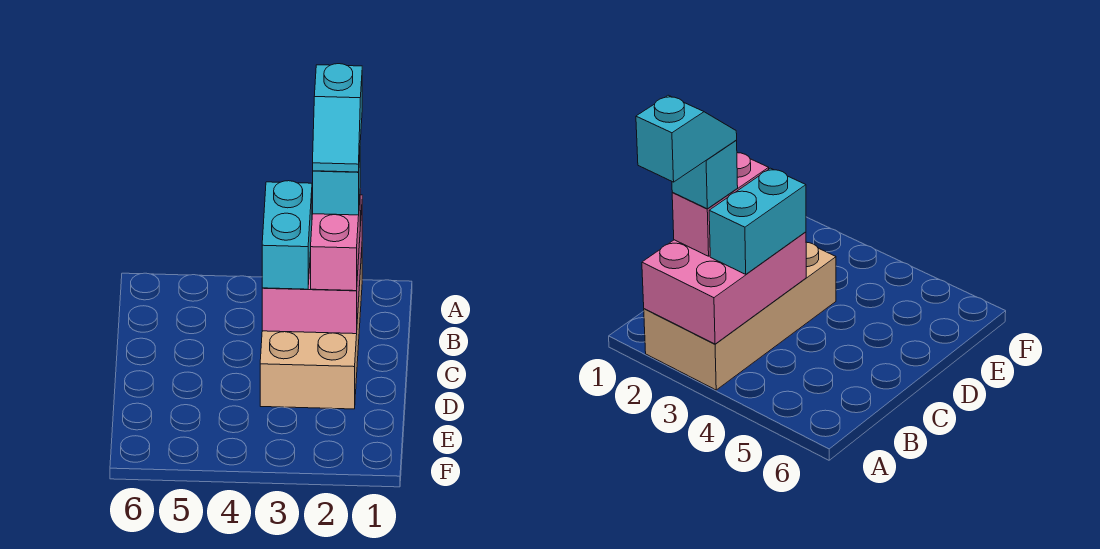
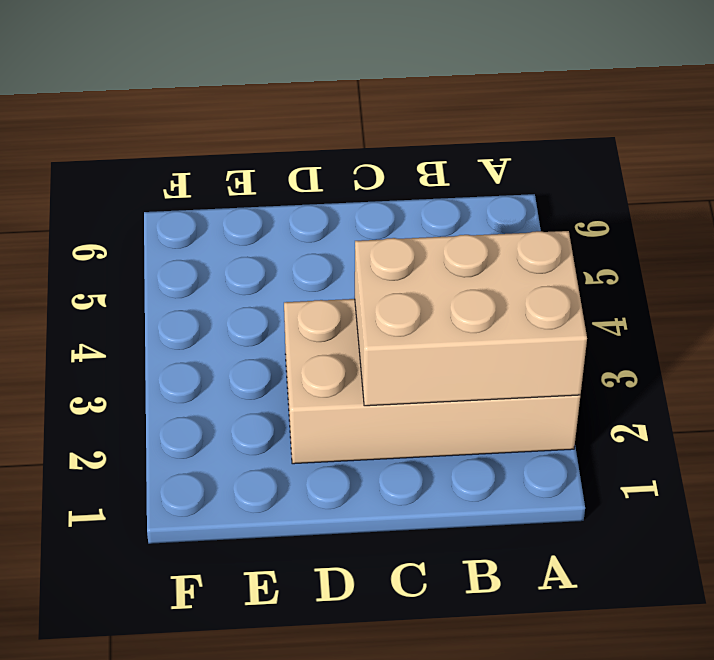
tan 2x3 brick [355,231,587,406] -> pink 2x3 brick [262,194,362,334]
none -> pink 1x2 brick [311,200,360,291]
none -> cyan 1x2 brick [262,181,312,289]

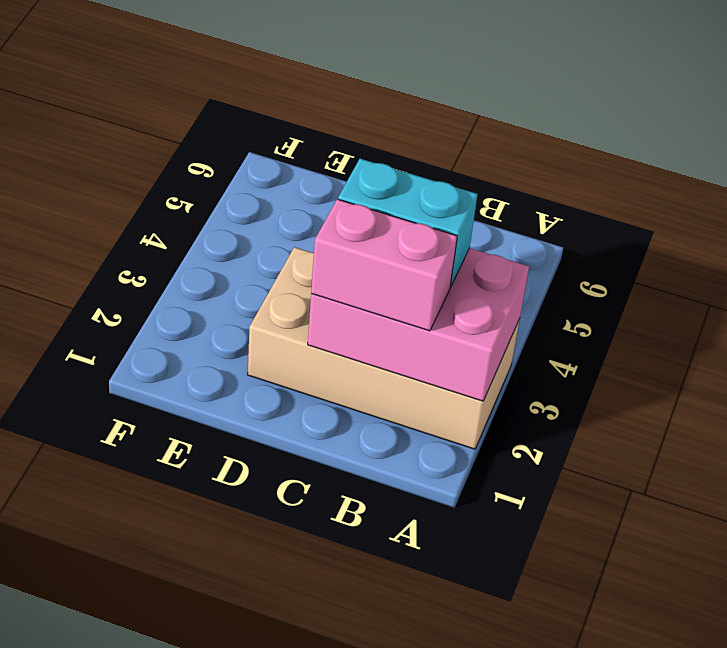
none -> cyan 1x1 brick [313,157,360,215]
none -> cyan 1x2 slope [313,64,362,172]

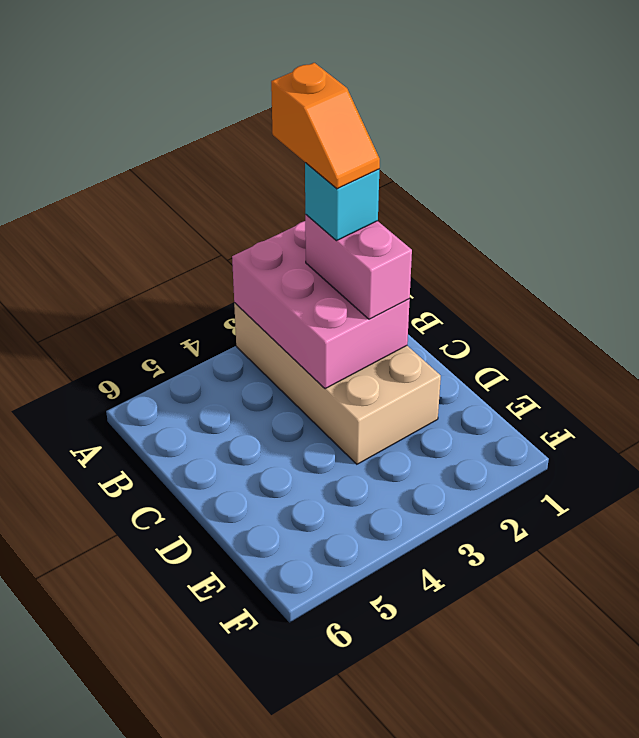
orange 1x2 slope [271,63,380,189] -> cyan 1x2 slope [313,64,362,172]
none -> cyan 1x2 brick [262,181,312,289]

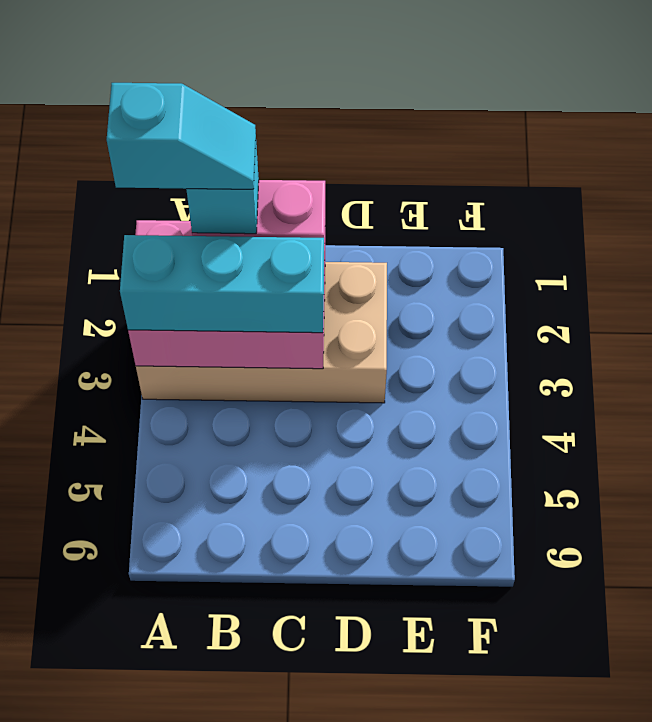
cyan 1x3 brick [120,235,324,333] -> cyan 1x2 brick [262,181,312,289]

